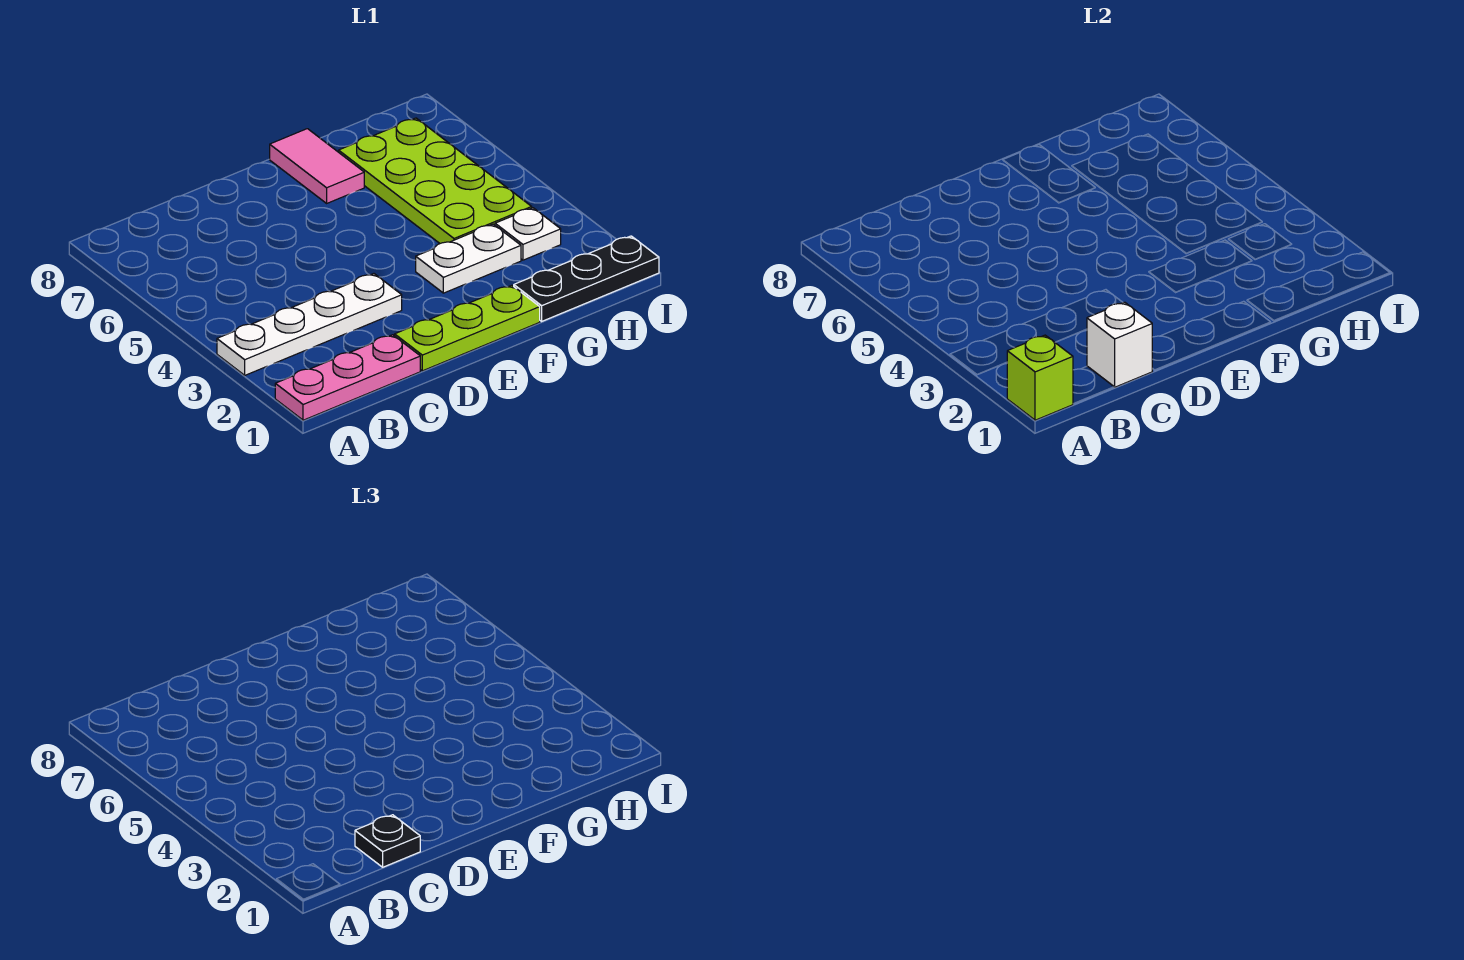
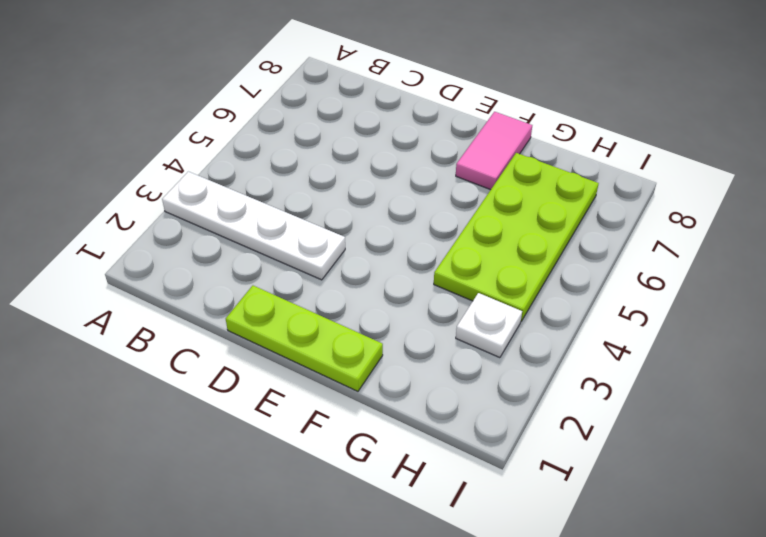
none -> pink 1x3 plate [275,335,420,420]
none -> white 1x2 plate [416,224,521,293]

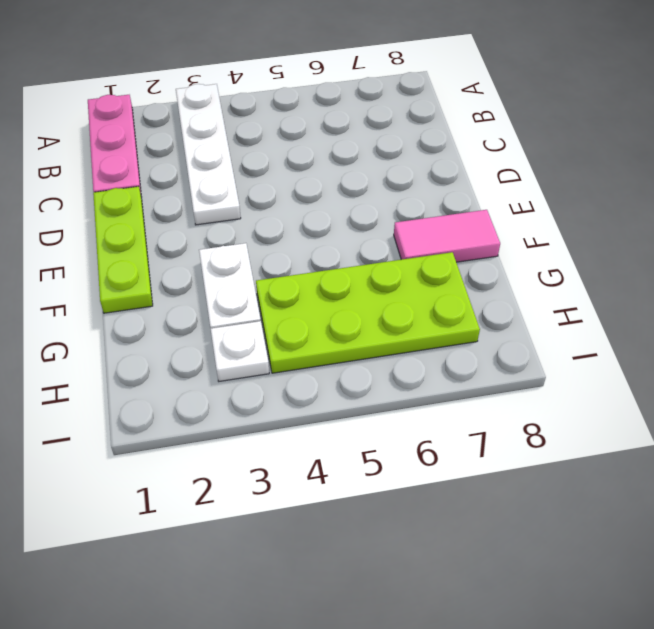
none -> black 1x3 plate [514,236,659,321]
none -> lime 1x1 brick [1007,335,1073,420]

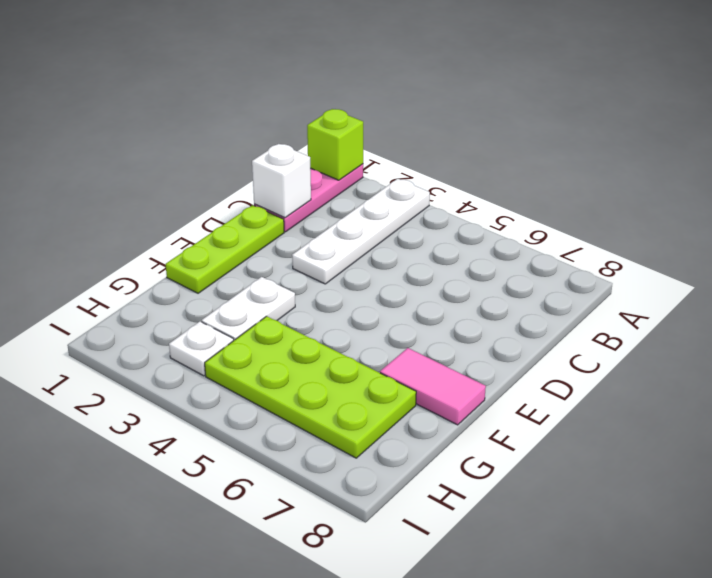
none -> black 1x3 plate [514,236,659,321]
none -> black 1x1 plate [355,815,420,867]

